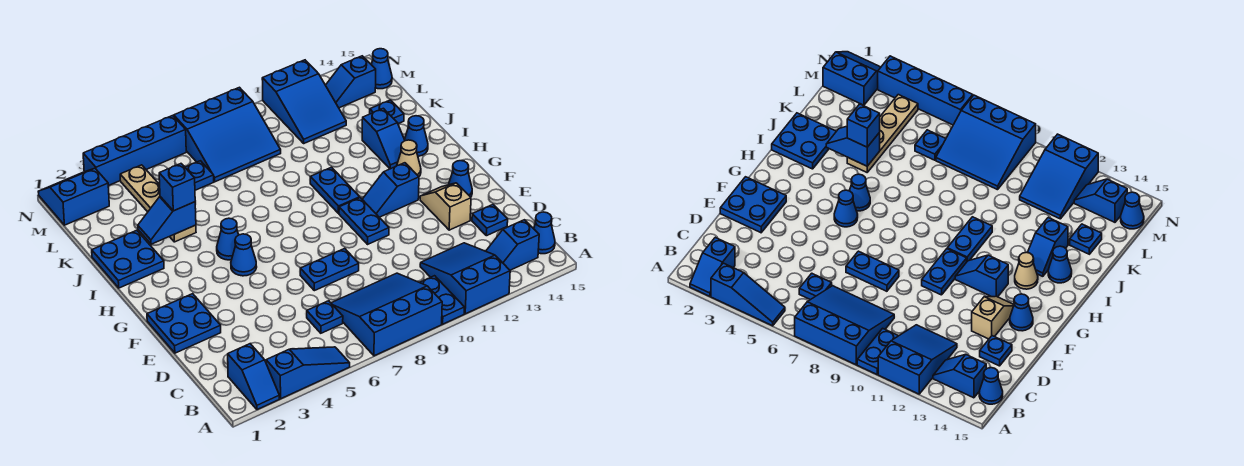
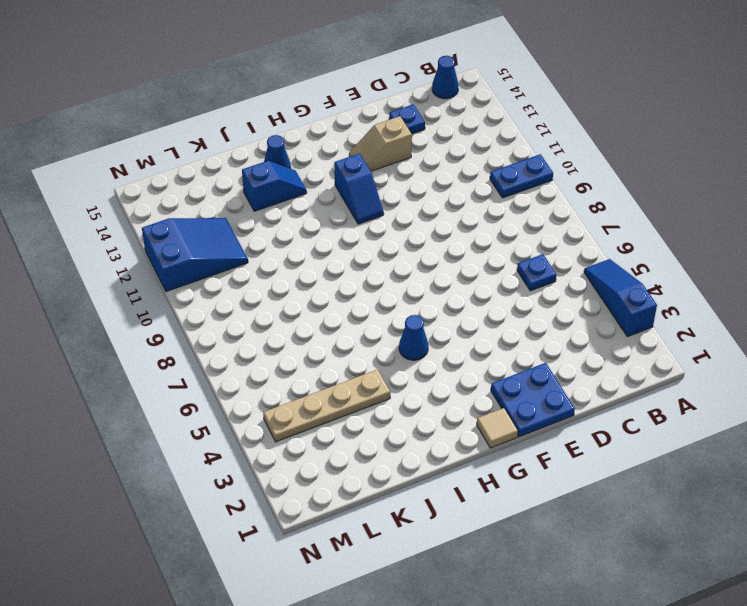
tan 1x1 tile [477,408,518,448] -> none
none -> blue 1x2 slope [228,344,279,410]
none -> blue 3x3 slope [331,273,442,356]
none -> blue 2x3 slope [420,243,510,314]
none -> blue 1x2 slope [486,220,539,270]

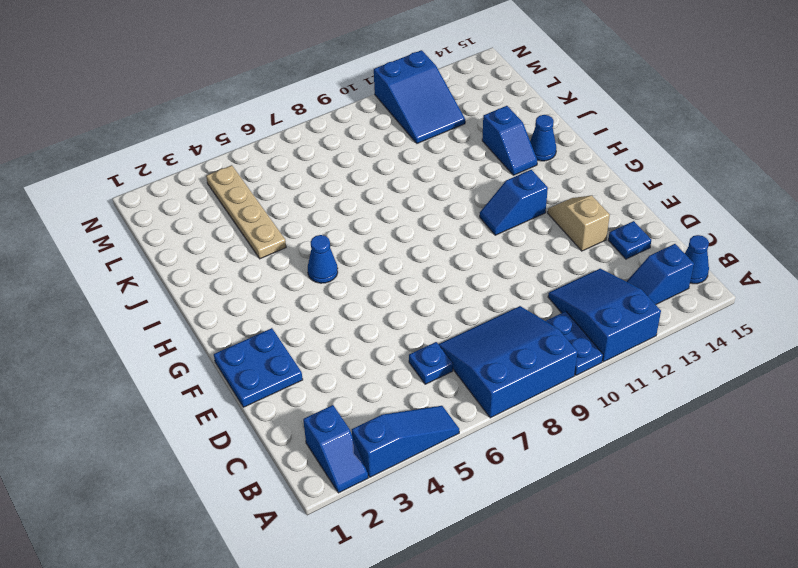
none -> blue 1x2 plate [300,248,359,291]
none -> blue 1x2 plate [339,198,389,244]
none -> blue 1x1 cone [448,161,472,197]
none -> blue 1x1 cone [231,234,257,276]

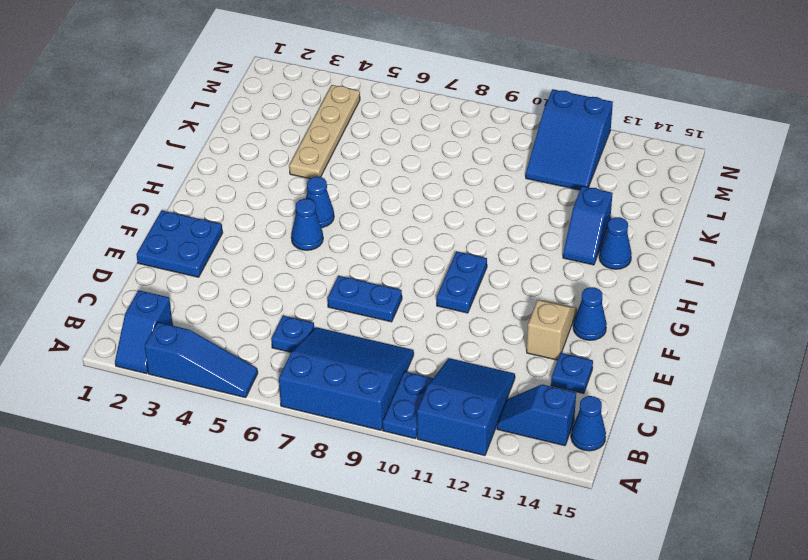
none -> blue 1x2 slope [362,163,419,217]
none -> blue 1x2 plate [310,167,360,213]
none -> tan 1x1 cone [397,140,421,176]
none -> blue 2x2 plate [92,230,164,288]

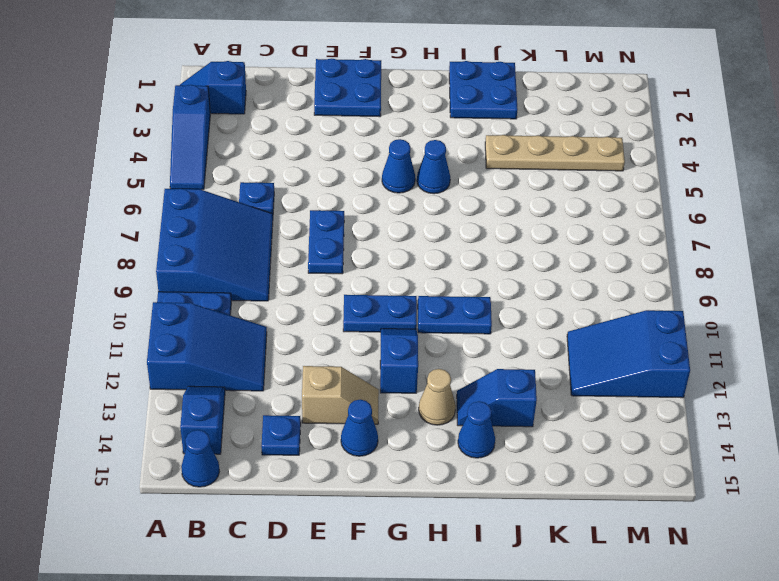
none -> blue 1x1 plate [370,100,404,124]
none -> blue 1x1 plate [185,161,214,190]
none -> blue 3x3 slope [174,87,281,182]
none -> blue 2x2 slope [38,168,109,225]

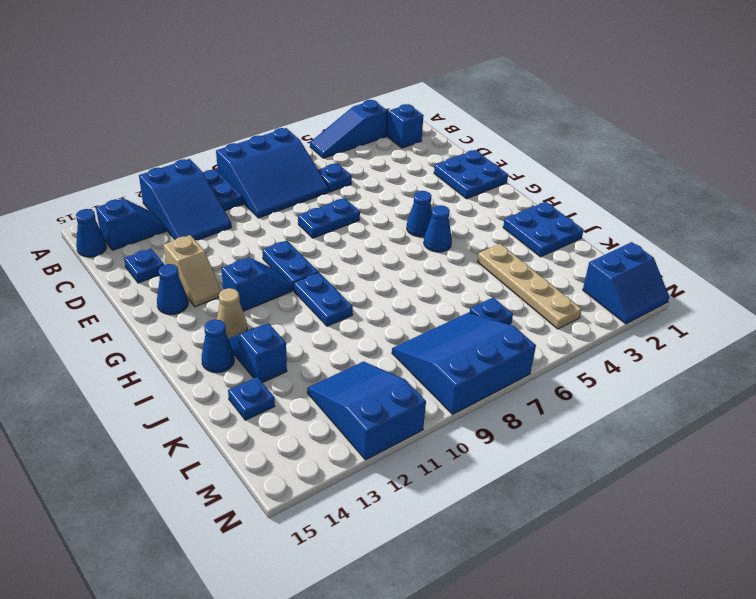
none -> blue 1x2 slope [326,56,376,108]
none -> blue 1x1 cone [371,49,392,89]
none -> blue 1x4 brick [83,116,186,186]
none -> blue 1x2 slope [138,197,196,244]

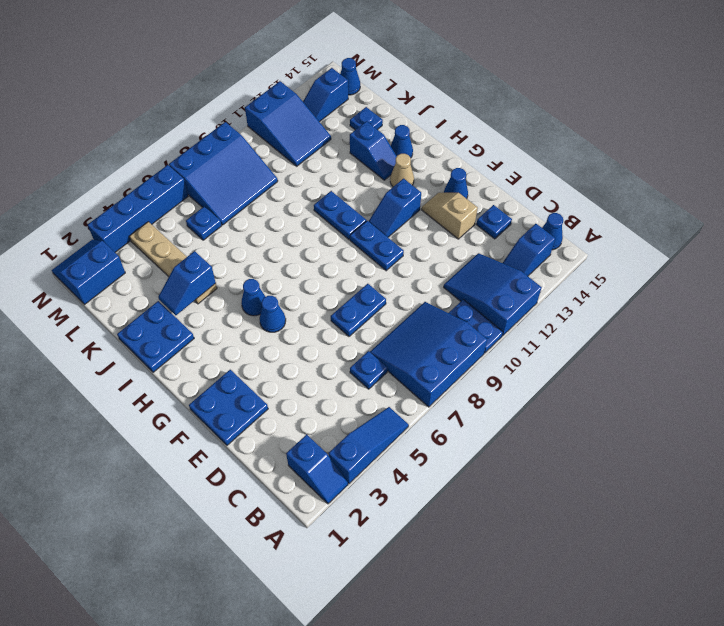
none -> blue 1x1 brick [159,164,195,211]

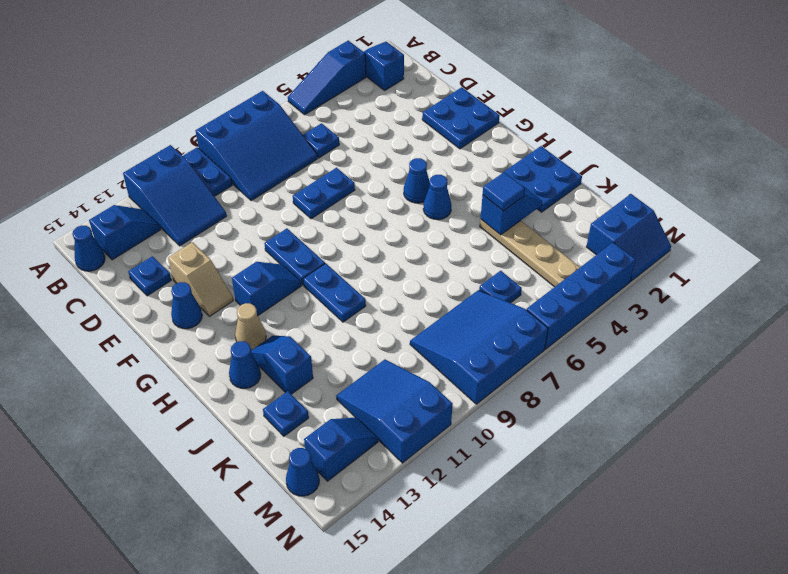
blue 1x1 tile [483,172,525,211] -> blue 1x1 brick [159,164,195,211]

